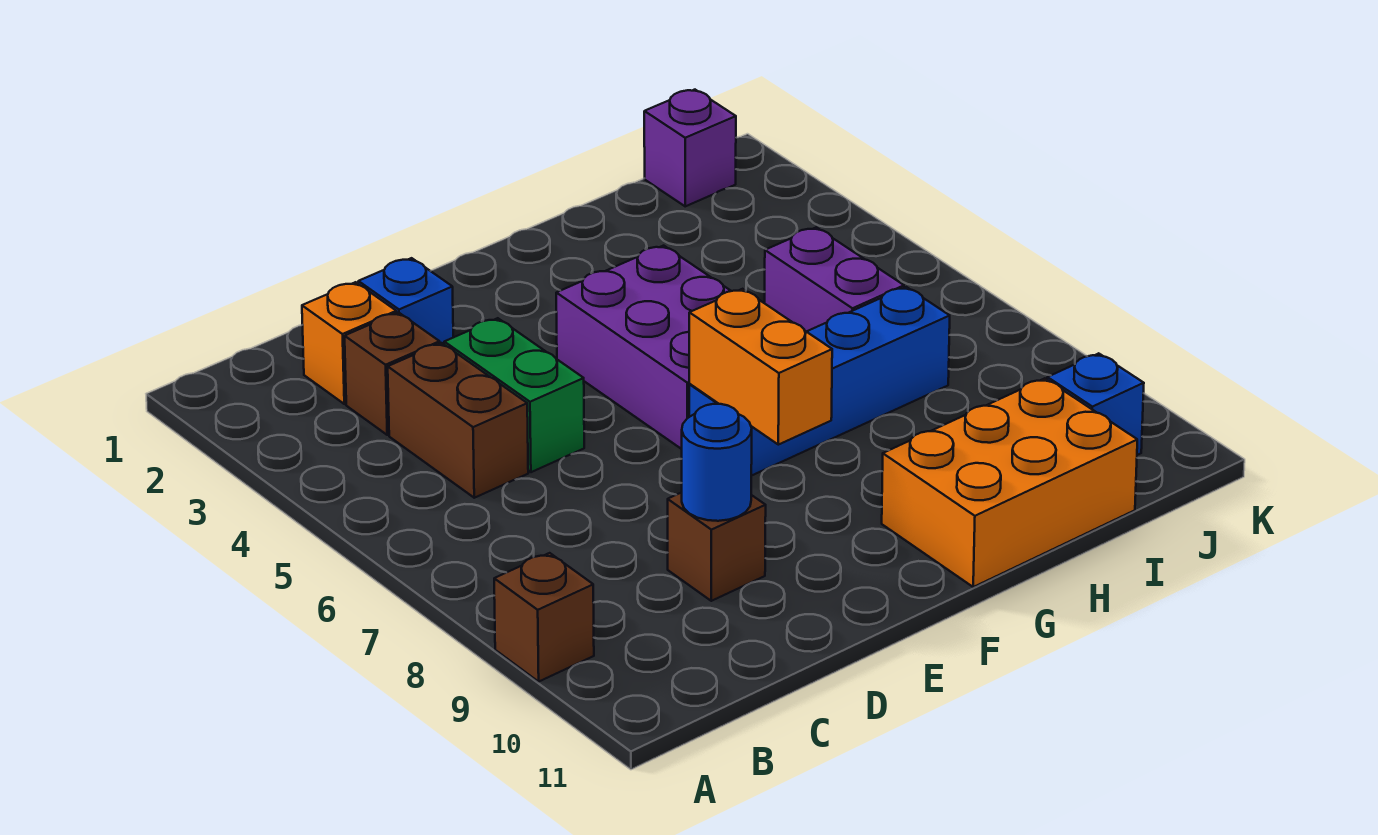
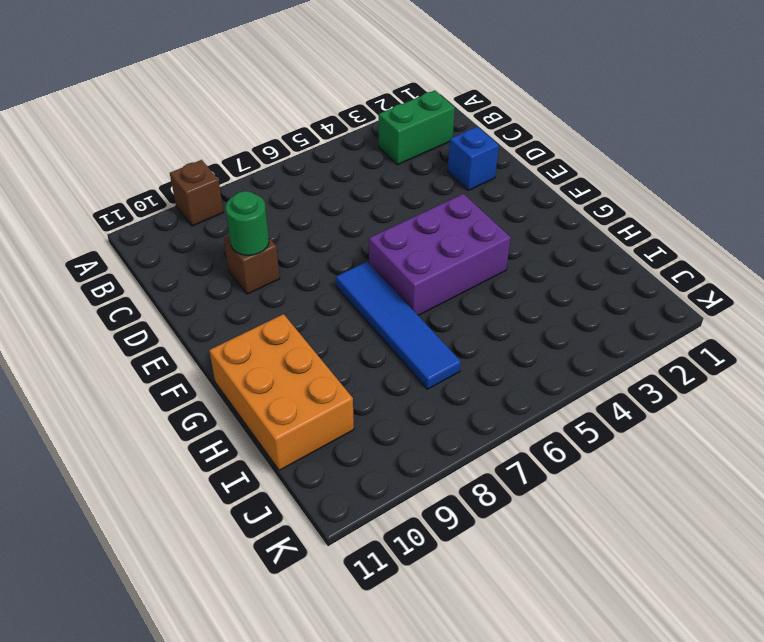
green 1x2 brick [379,91,455,165] -> green 1x2 brick moved to [444,318,584,472]
green 1x1 round brick [226,191,269,255] -> blue 1x1 round brick [682,404,752,521]
blue 1x4 tile [336,262,461,389] -> blue 1x4 brick [689,287,950,476]
none -> orange 1x1 brick [302,282,396,404]
none -> brown 1x1 brick [345,312,440,435]
none -> brown 1x2 brick [388,343,528,498]

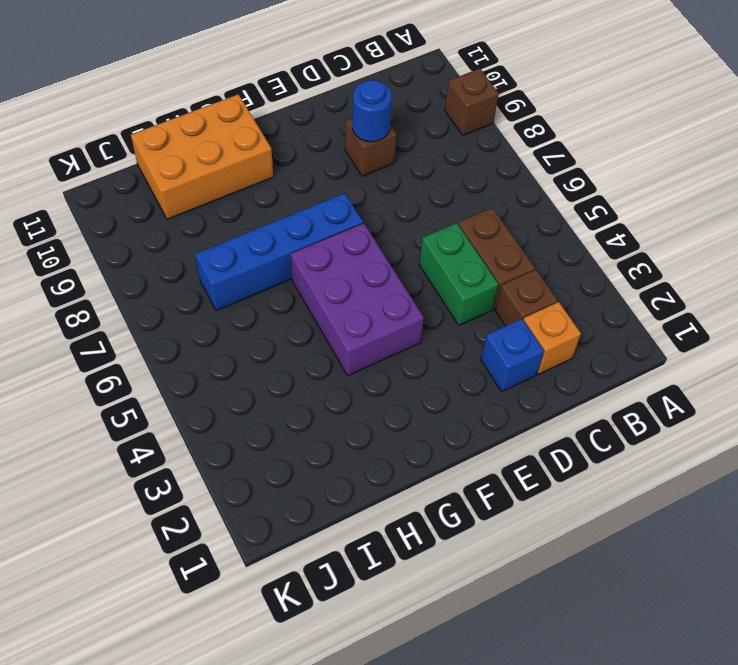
none -> purple 1x2 brick [765,227,904,332]
none -> purple 1x1 brick [644,90,736,206]
none -> blue 1x1 brick [1047,353,1144,455]

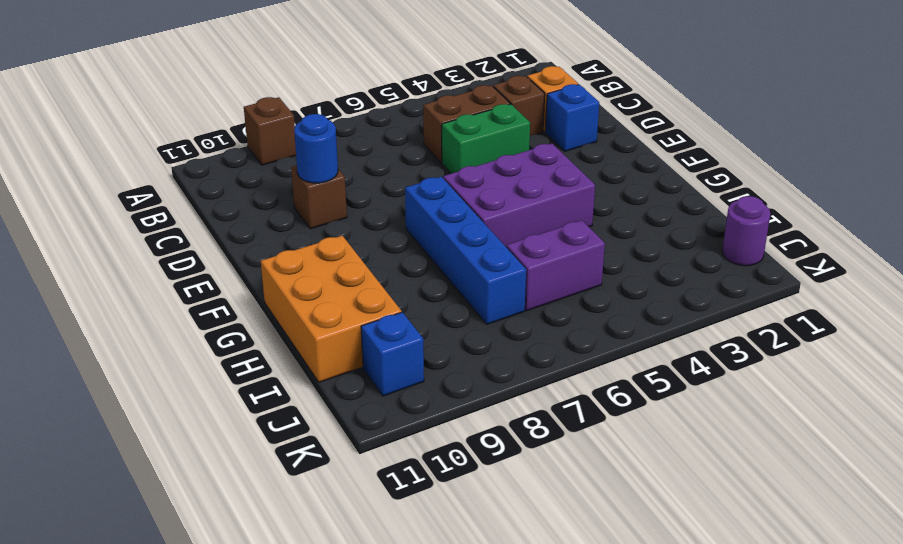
purple 1x1 round brick [722,196,770,266] -> purple 1x1 brick [644,90,736,206]
none -> orange 1x2 brick [689,289,832,445]

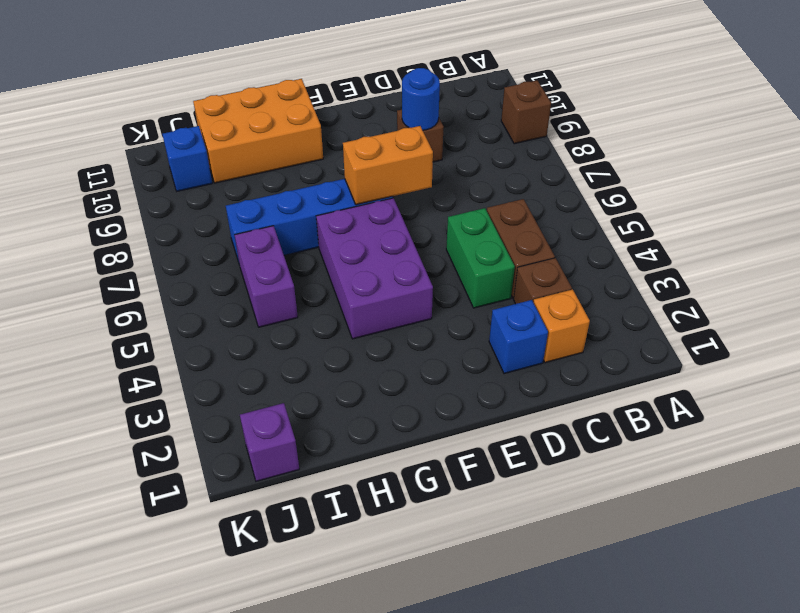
orange 1x2 brick [343,126,433,205] -> orange 1x2 brick turned to [689,289,832,445]

